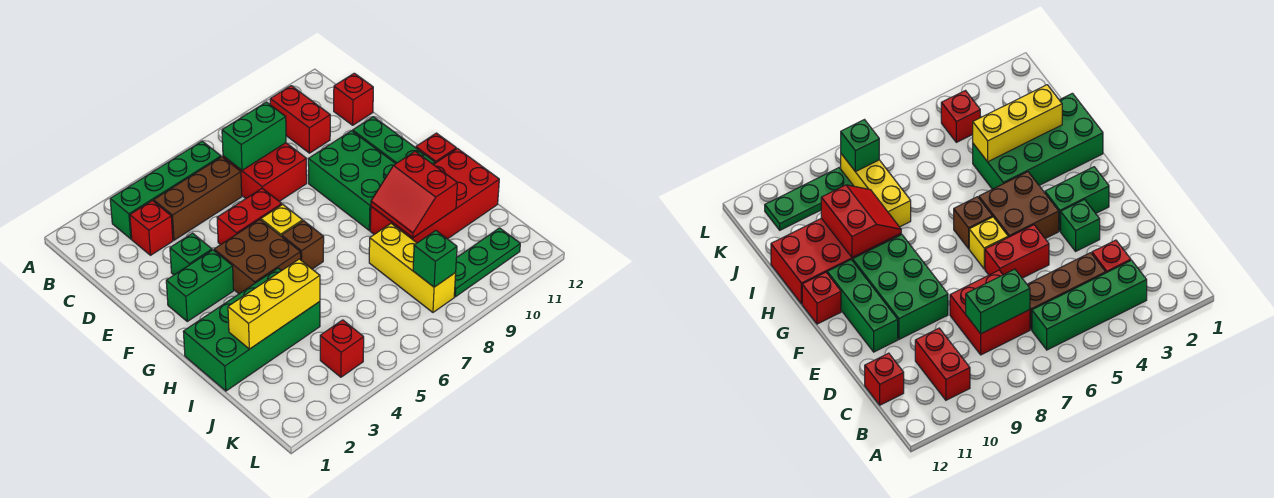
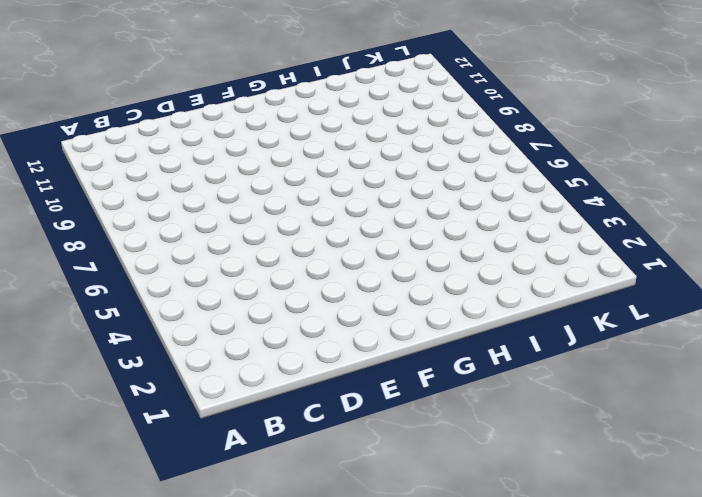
none -> green 1x4 brick [110,141,221,239]
none -> red 1x2 brick [270,86,330,153]
none -> red 1x1 brick [130,201,173,255]

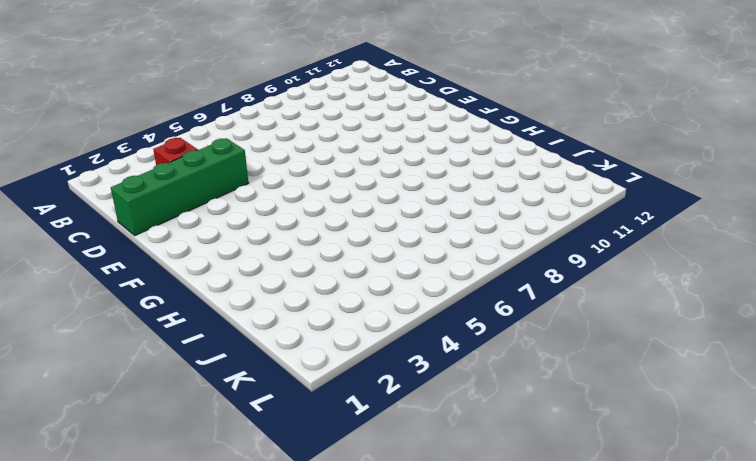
green 1x4 brick [111,138,248,235] -> green 1x4 brick moved to [110,141,221,239]
none -> red 1x2 brick [270,86,330,153]
none -> brown 1x3 brick [154,157,242,240]
none -> red 2x2 brick [223,143,307,201]

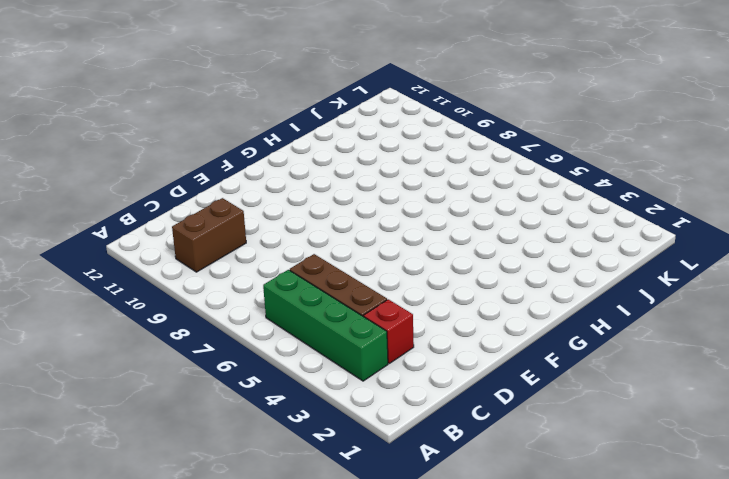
brown 1x2 brick [172,198,246,272] -> red 1x2 brick [270,86,330,153]
none -> red 2x2 brick [223,143,307,201]
none -> red 1x1 brick [334,73,373,125]
none -> green 1x1 brick [170,233,212,275]

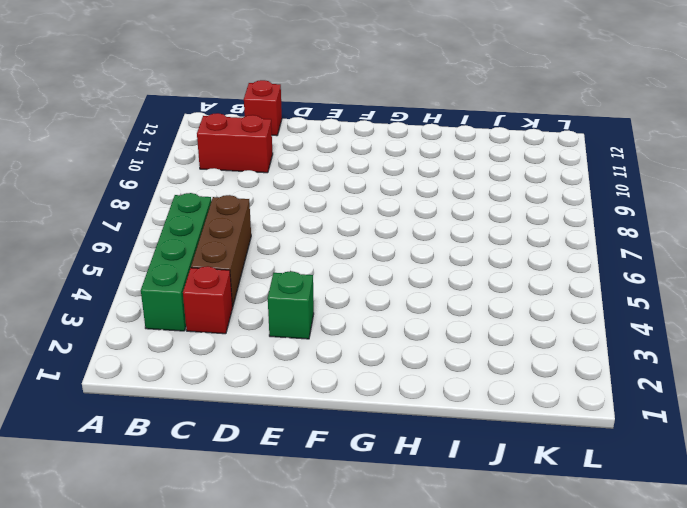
none -> red 2x2 brick [223,143,307,201]
none -> red 1x2 brick [217,188,282,245]
none -> green 2x3 brick [308,131,396,230]

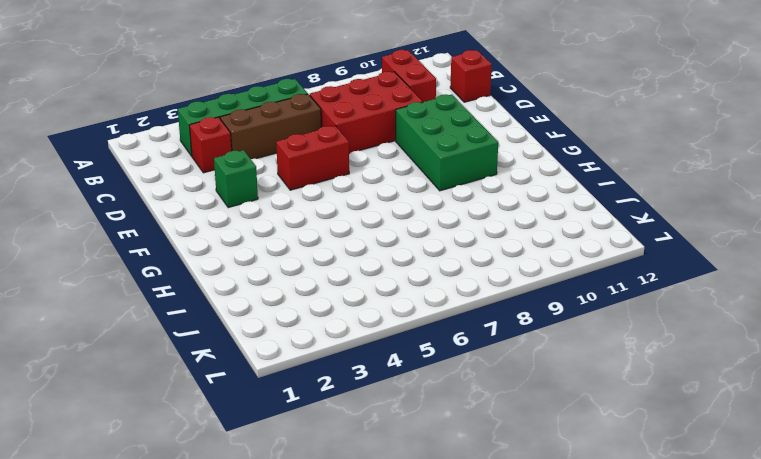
red 2x3 brick [310,72,423,153] -> red 2x2 brick [223,143,307,201]
none -> green 1x3 brick [353,117,435,165]
none -> green 1x2 brick [166,250,234,321]
none -> brown 2x2 brick [214,219,301,294]

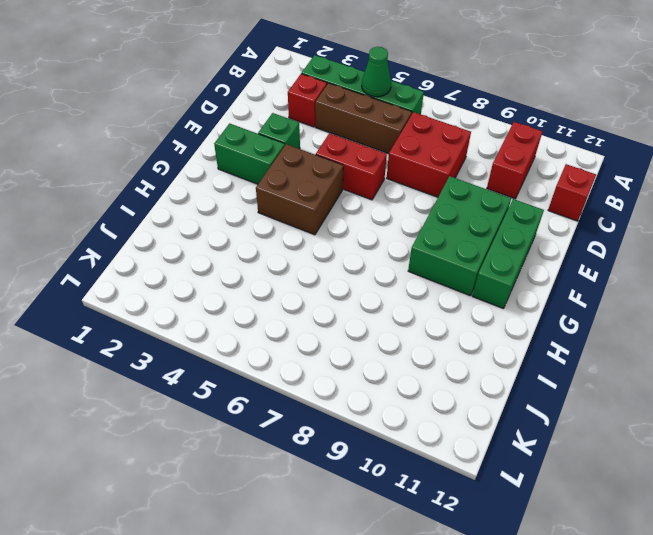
green 1x1 cone [362,47,391,97] -> none
none -> yellow 1x1 brick [261,204,303,236]
none -> brown 1x1 brick [282,221,324,269]
none -> red 1x1 brick [416,133,456,163]

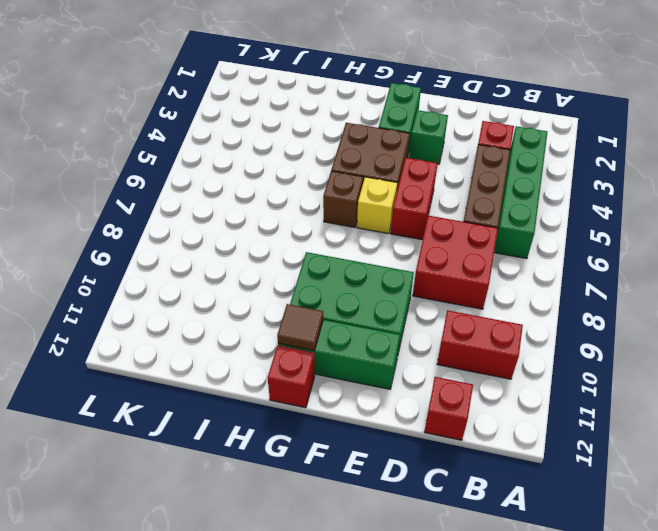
brown 1x1 tile [277,304,323,351] -> none
none -> green 2x4 brick [183,268,320,391]
none -> red 2x4 brick [370,149,499,243]
none -> yellow 1x3 brick [369,223,456,312]

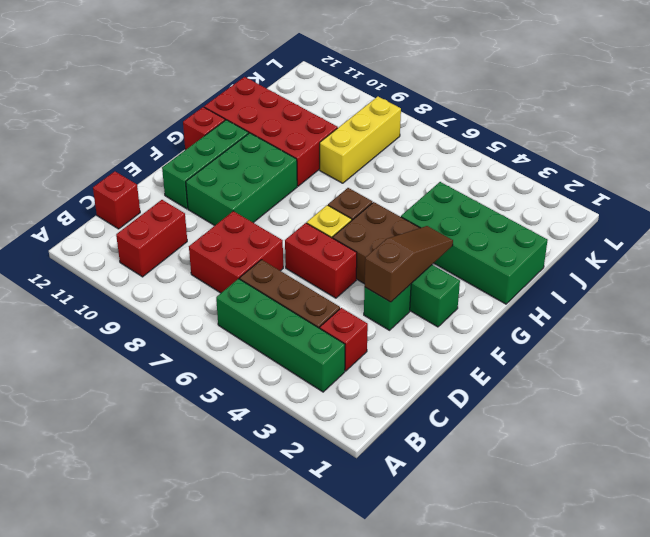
brown 1x3 slope [365,226,453,302] -> none
none -> red 1x1 brick [320,320,364,377]
none -> green 1x3 plate [454,228,520,297]
none -> green 1x2 brick [222,102,286,170]

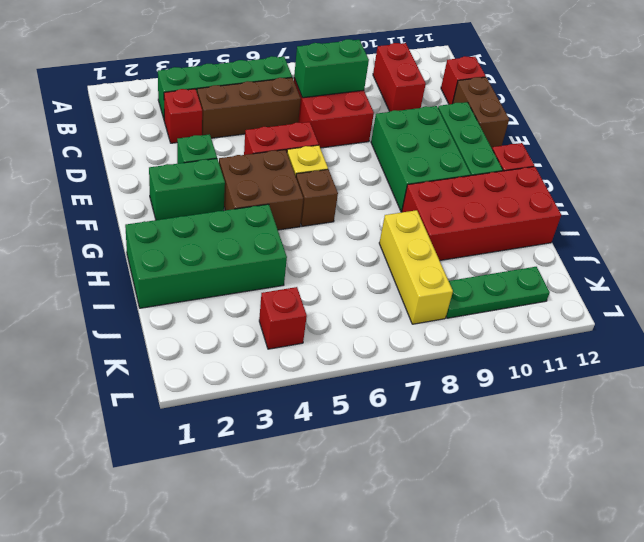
brown 1x2 brick [453,77,509,148] -> none
none -> red 2x2 slope [371,151,457,238]
none -> yellow 1x3 brick [228,259,320,349]
none -> green 1x1 brick [413,231,457,287]

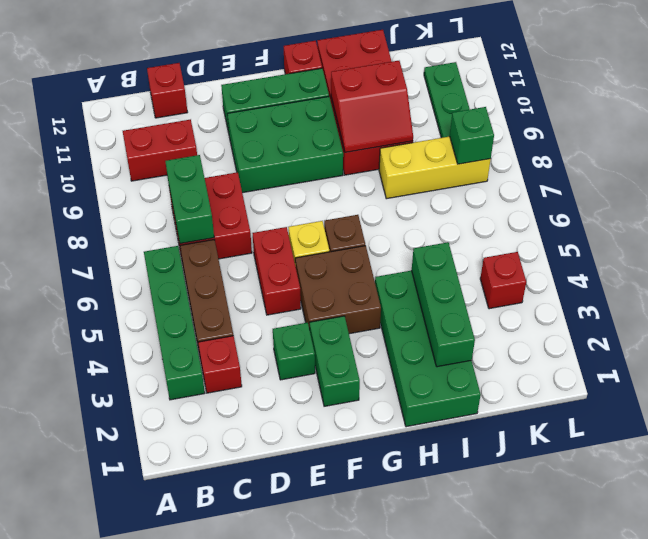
green 1x3 brick [412,242,475,367] -> yellow 1x3 brick [228,259,320,349]

